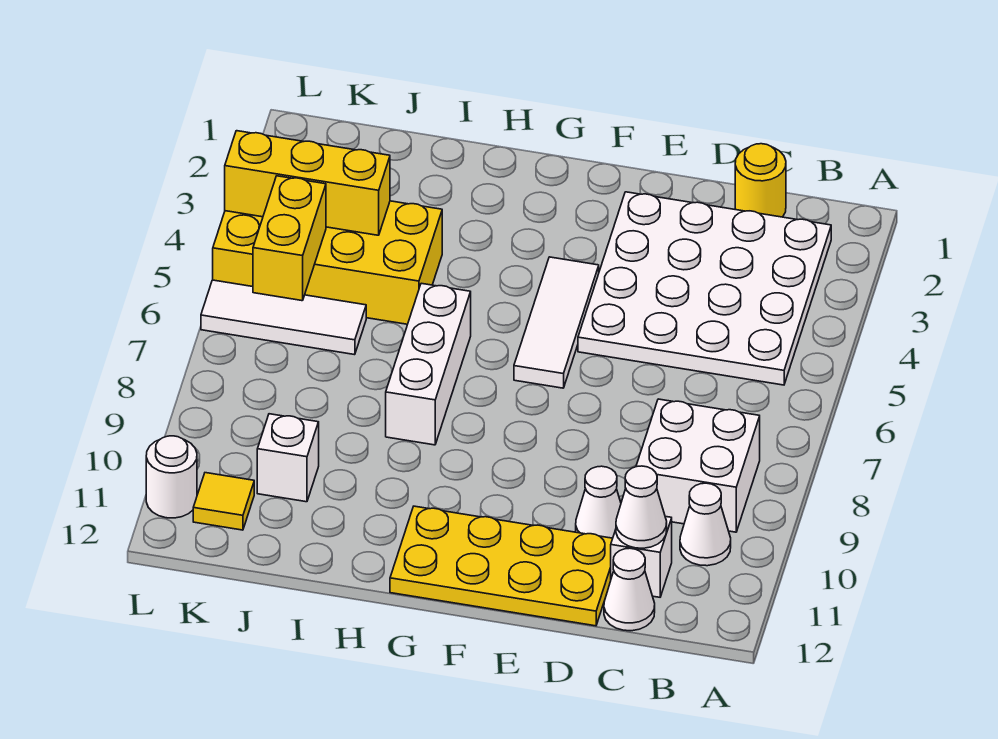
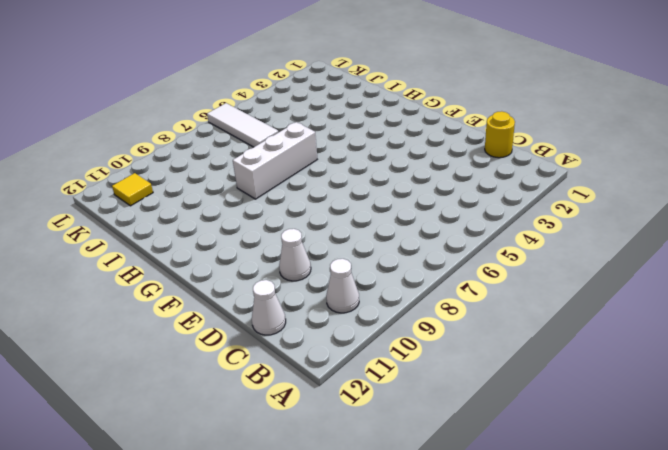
none -> white 4x4 plate [578,192,831,385]
none -> white 2x2 brick [636,399,760,532]
none -> white 1x1 brick [611,517,672,597]

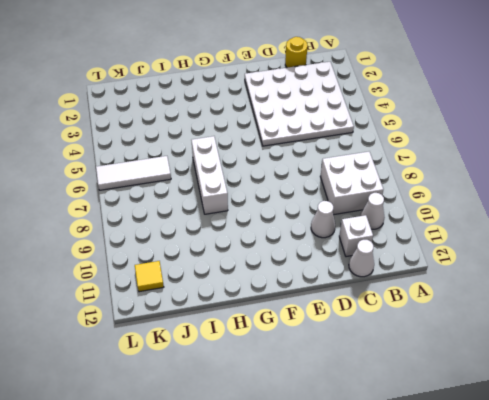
none -> yellow 2x4 plate [390,506,613,626]
none -> white 1x3 tile [514,257,599,388]
none -> yellow 2x4 brick [213,201,442,324]

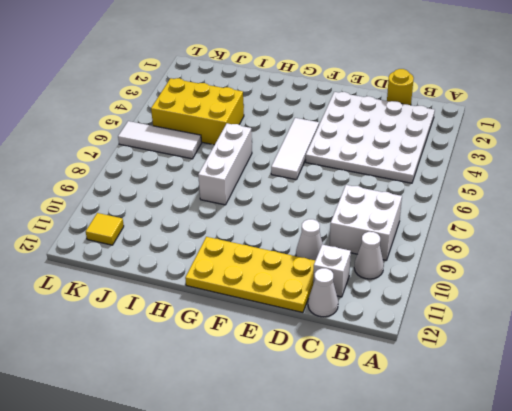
yellow 2x3 brick [151,78,244,145] -> yellow 2x4 brick [213,201,442,324]
none -> white 1x1 brick [257,414,319,502]
none -> white 1x1 round brick [146,436,197,518]
none -> white 1x1 cone [616,466,667,548]

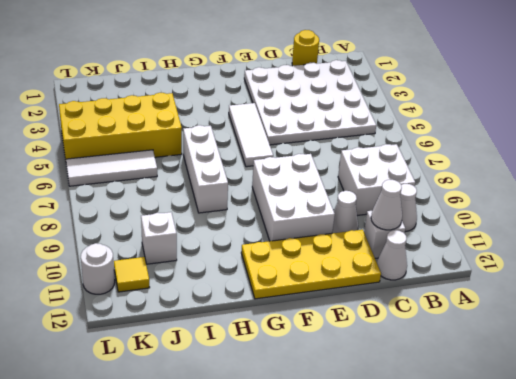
white 2x3 brick [252,154,335,241] -> none
none -> yellow 1x3 brick [225,131,390,235]
none -> yellow 1x2 brick [253,176,326,301]

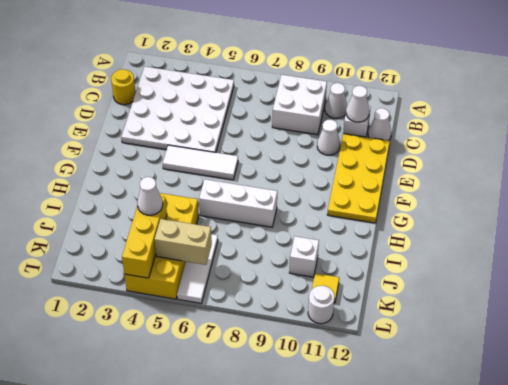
white 1x1 cone [137,177,163,215] -> none
tan 1x2 brick [155,219,212,265] -> yellow 1x2 brick [253,176,326,301]

